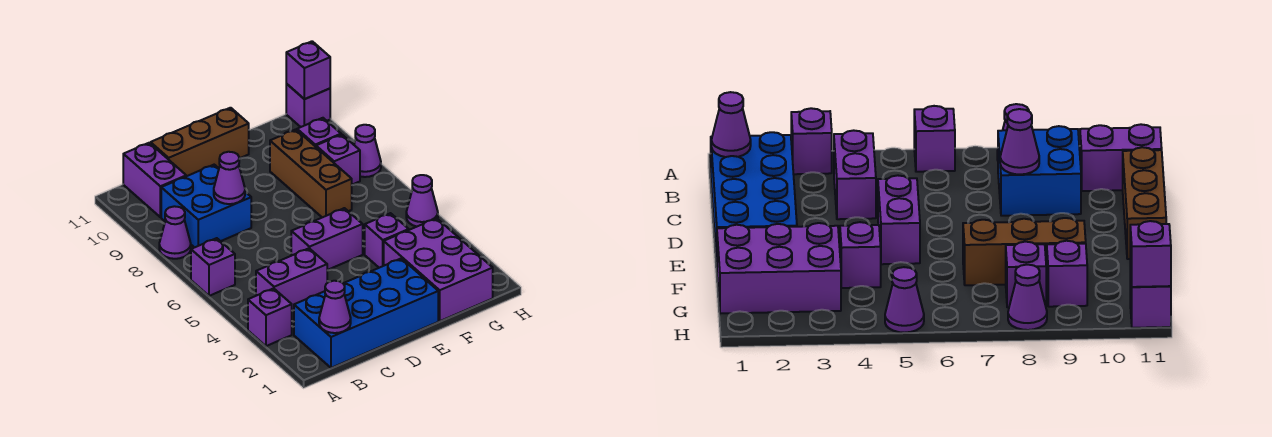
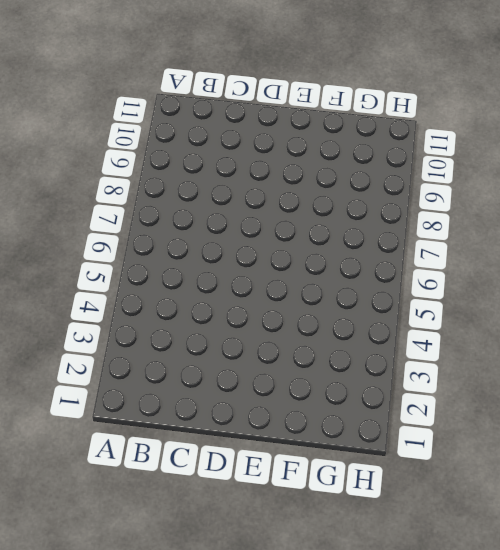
none -> purple 1x1 brick [248,288,292,346]
none -> purple 1x1 brick [191,238,235,296]
none -> purple 1x1 cone [159,206,191,259]

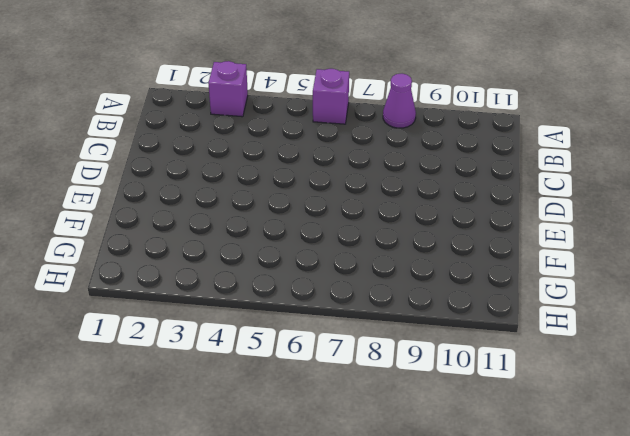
none -> blue 2x4 brick [294,258,438,368]
none -> purple 1x2 brick [256,248,327,310]
none -> blue 2x2 brick [161,165,251,248]

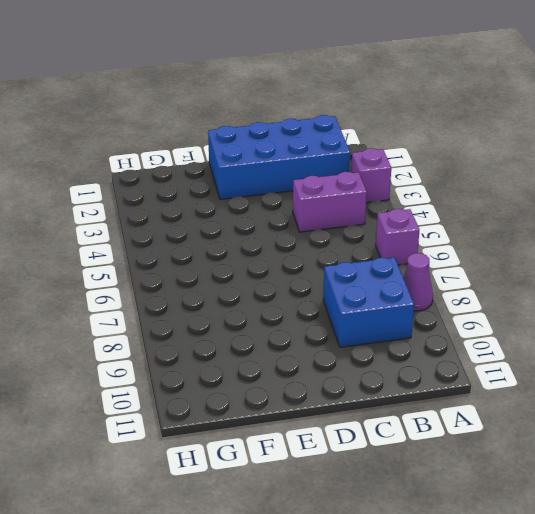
none -> purple 1x2 brick [123,143,186,217]
none -> brown 1x3 brick [151,108,249,176]
none -> purple 1x2 brick [291,208,363,270]

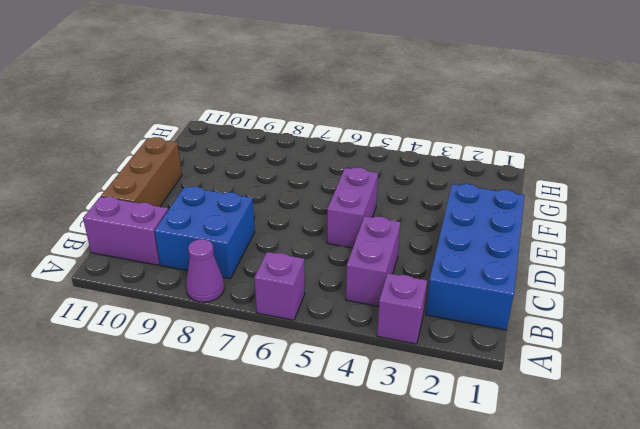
none -> purple 2x3 brick [384,218,493,321]
none -> purple 1x1 brick [365,213,409,268]
none -> brown 1x3 brick [270,129,352,217]

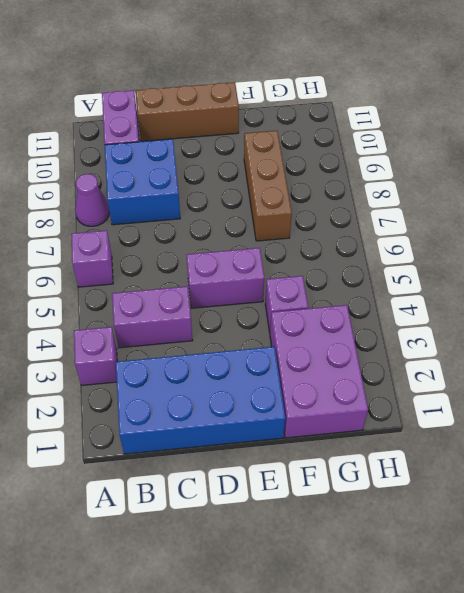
none -> purple 1x1 brick [316,135,360,185]
none -> purple 1x1 brick [297,118,341,147]
none -> purple 1x1 cone [406,175,438,227]

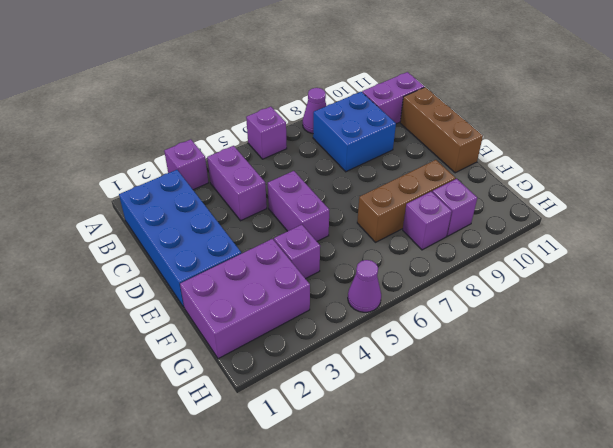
none -> purple 1x1 cone [354,125,381,177]
none -> purple 1x1 brick [286,84,330,127]
none -> purple 1x1 cone [319,281,351,333]

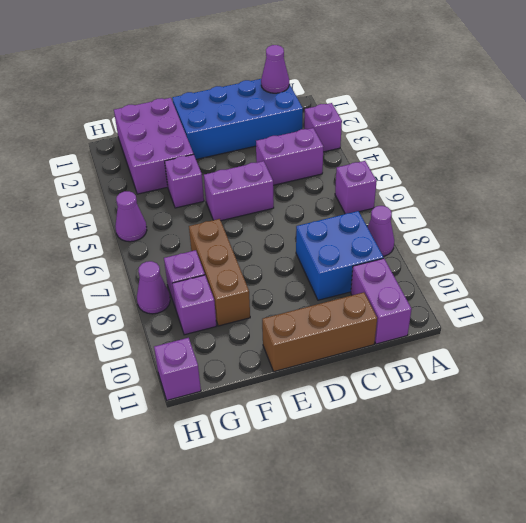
none -> purple 1x1 cone [214,152,245,204]
none -> purple 1x1 brick [286,41,330,99]

